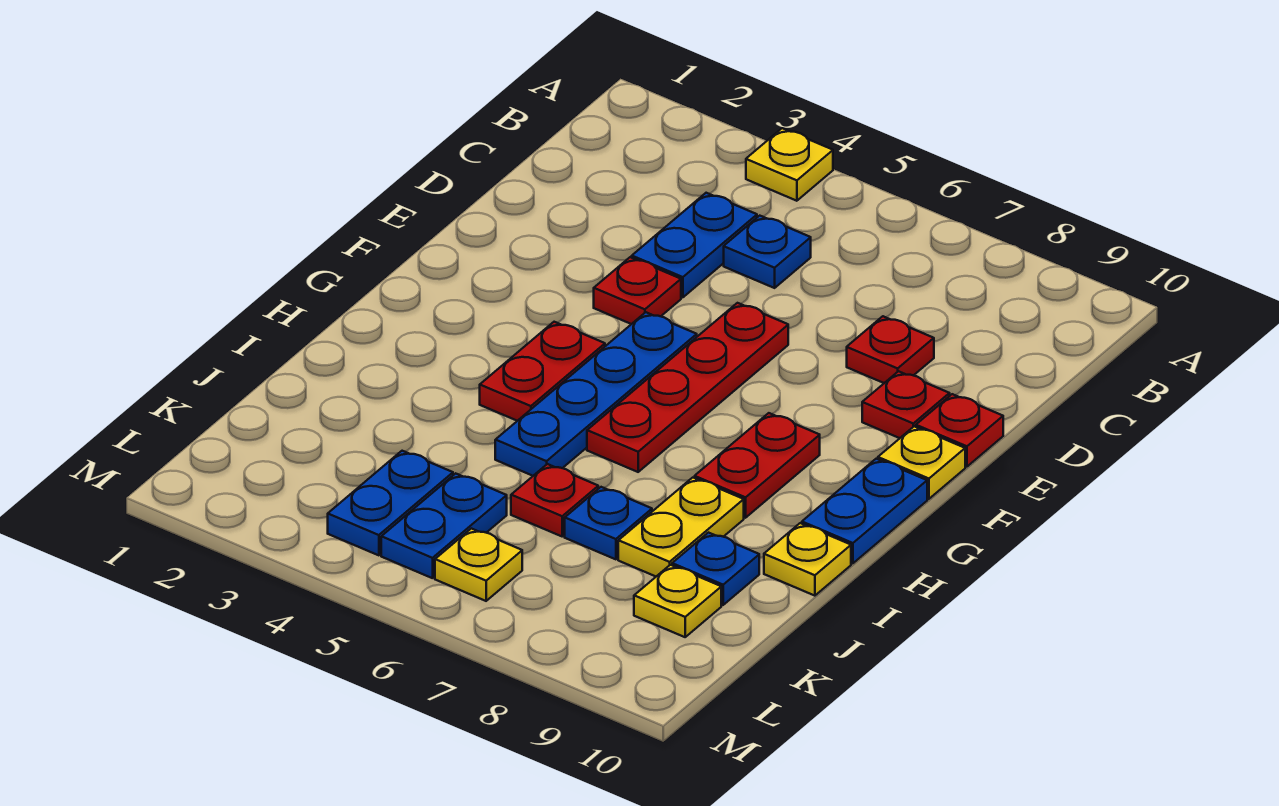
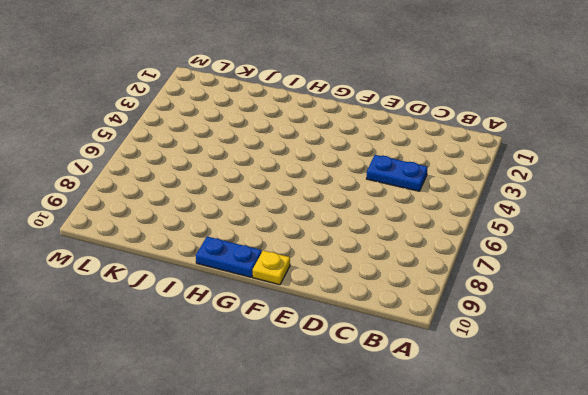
none -> yellow 1x1 plate [746,128,833,201]
none -> blue 1x1 plate [724,216,811,288]
none -> red 1x1 plate [847,316,934,383]

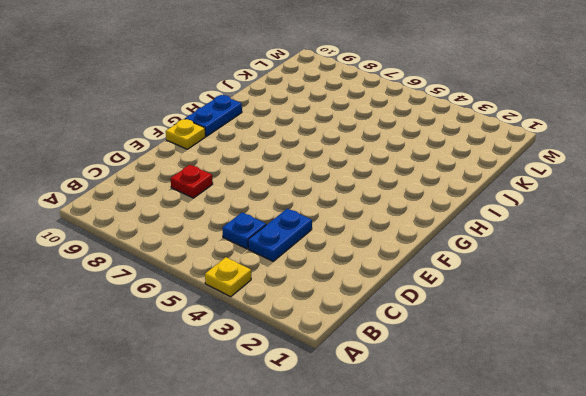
none -> red 1x1 plate [594,257,681,324]
none -> red 1x4 plate [587,303,788,472]
none -> red 1x1 plate [862,371,950,438]

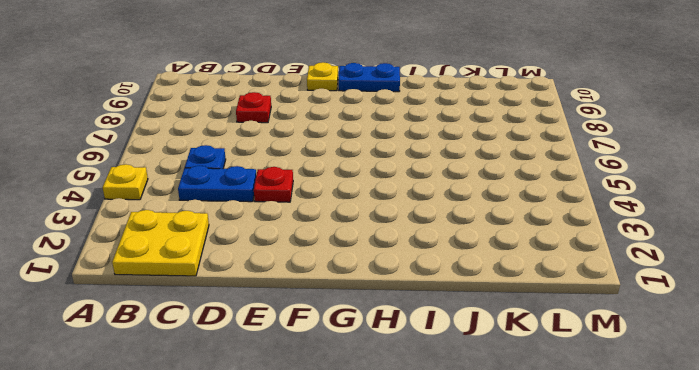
yellow 2x2 plate [112,210,209,276] -> none
none -> red 1x4 plate [587,303,788,472]
none -> red 1x1 plate [862,371,950,438]
none -> red 1x1 plate [916,394,1003,467]

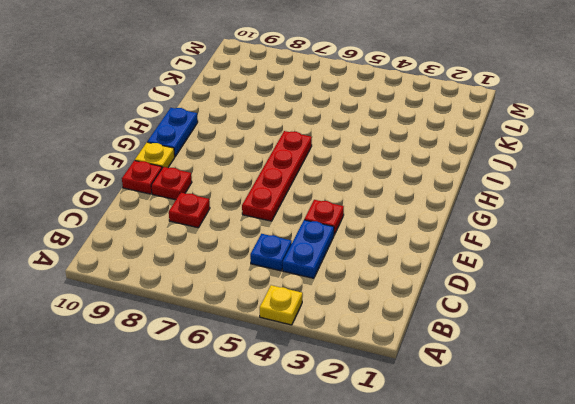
none -> blue 1x4 plate [495,312,697,476]
none -> red 1x2 plate [480,322,605,421]
none -> red 1x2 plate [695,413,820,518]

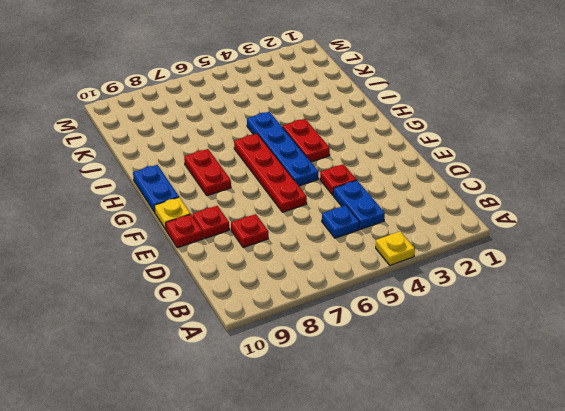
none -> yellow 1x2 plate [618,478,744,576]
none -> yellow 1x1 plate [764,523,851,596]
none -> red 1x1 plate [511,464,598,536]

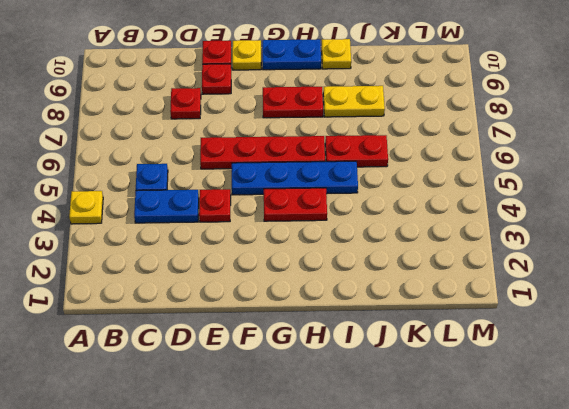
red 1x2 plate [325,135,388,167] -> red 1x1 plate [511,464,598,536]
none -> blue 1x1 plate [565,487,652,559]
none -> blue 1x1 plate [672,533,759,605]
none -> blue 1x2 plate [328,451,453,555]

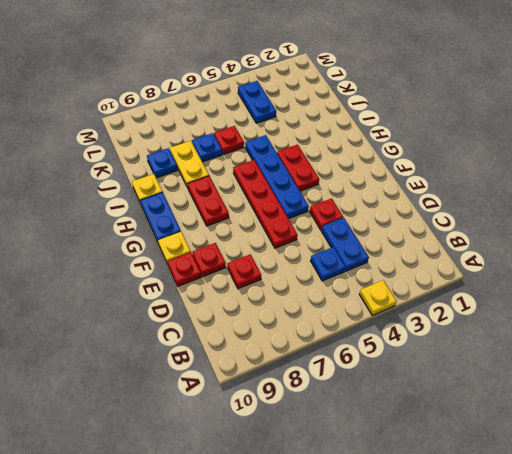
none -> blue 1x2 plate [381,473,507,578]
none -> yellow 1x1 plate [634,565,721,637]
none -> yellow 1x1 plate [435,529,522,601]

